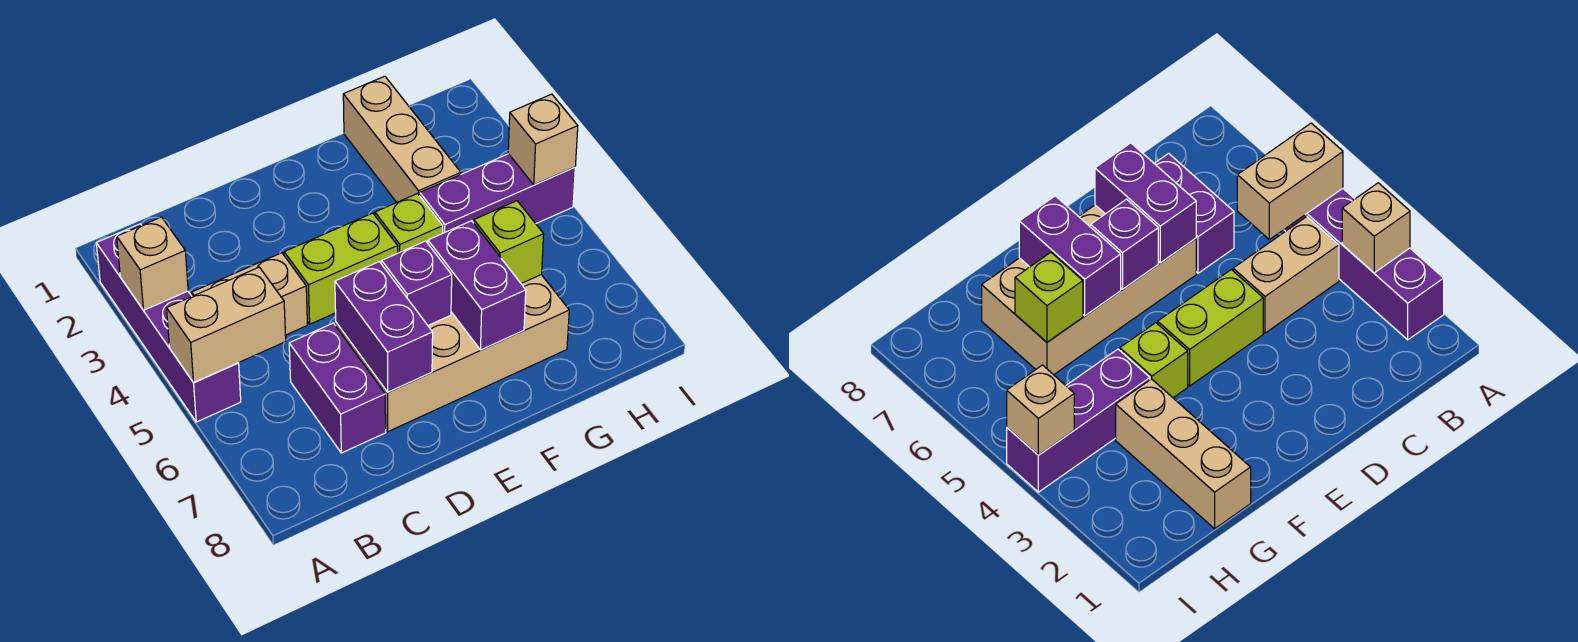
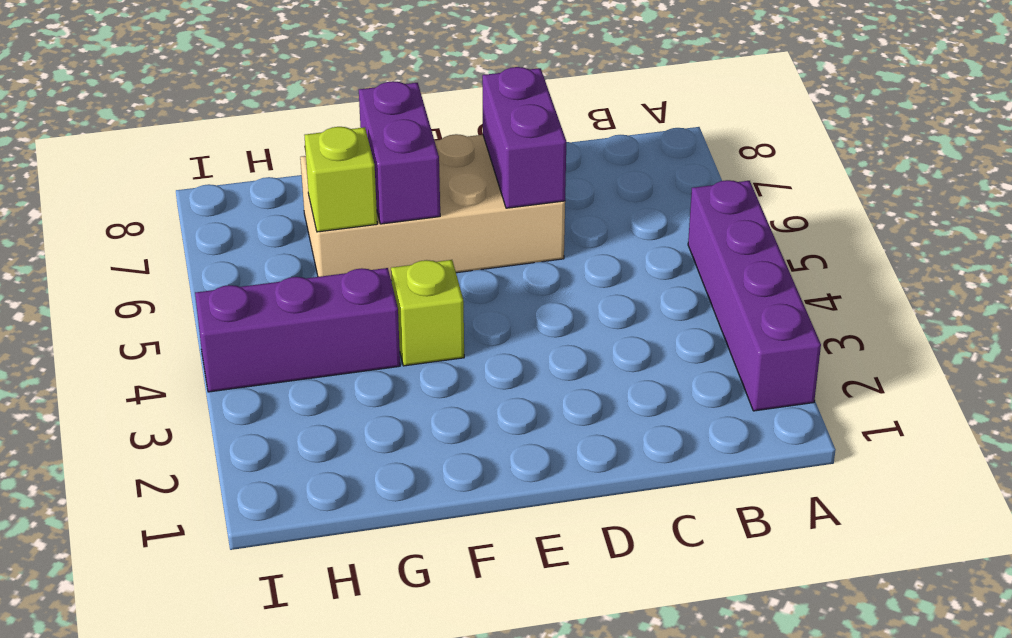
none -> tan 1x2 brick [192,253,307,335]
none -> purple 1x2 brick [289,323,386,453]
none -> lime 1x2 brick [284,213,398,324]

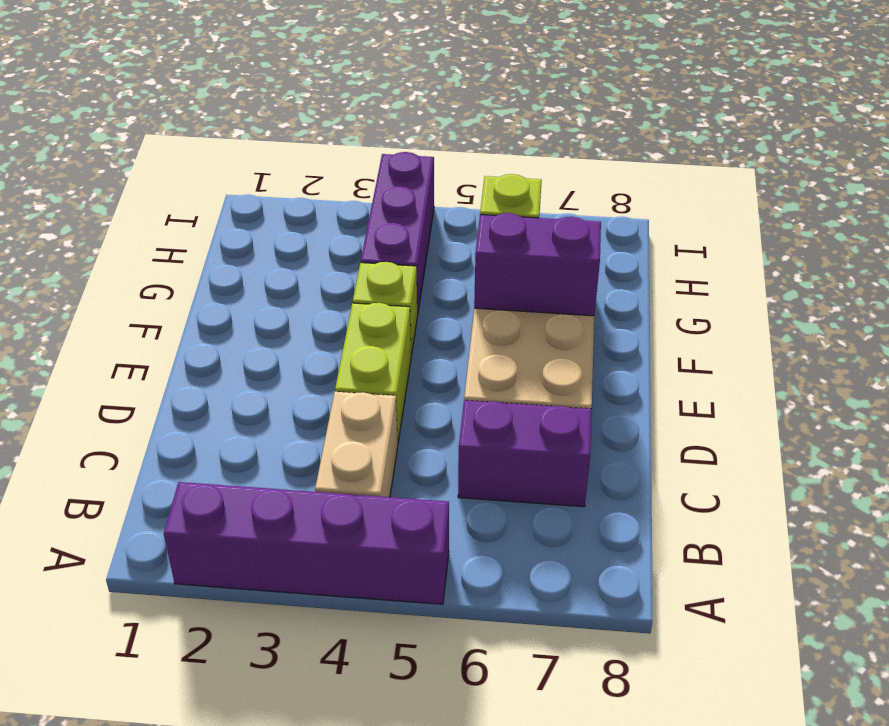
none -> tan 1x3 brick [343,76,461,202]
none -> tan 1x1 brick [117,217,188,310]
none -> tan 1x2 brick [167,267,286,383]

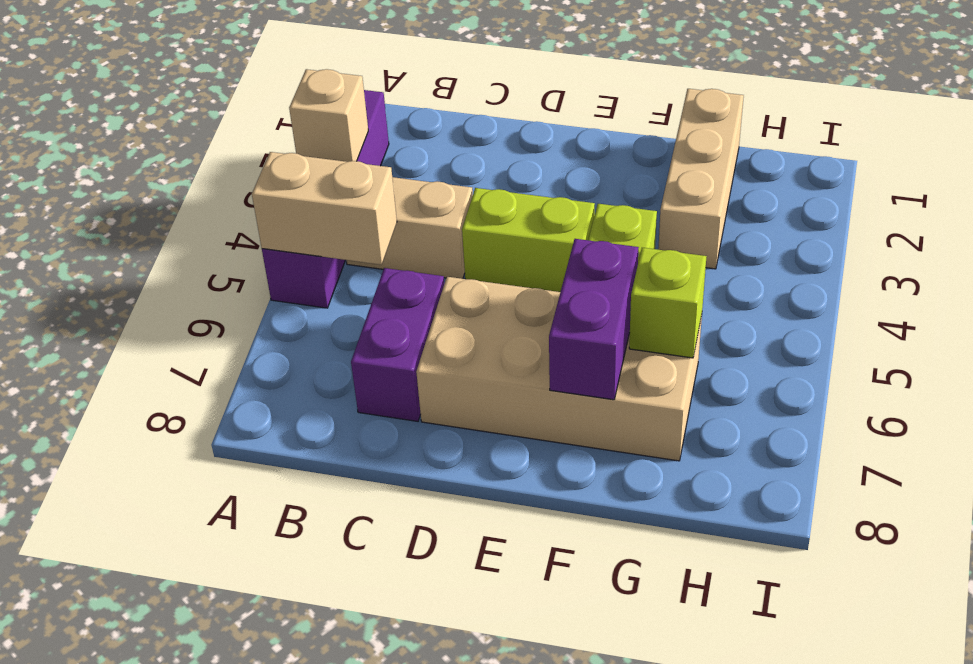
none -> purple 1x3 brick [420,154,575,233]
none -> purple 1x2 brick [335,262,433,392]
none -> purple 1x1 brick [382,241,452,325]

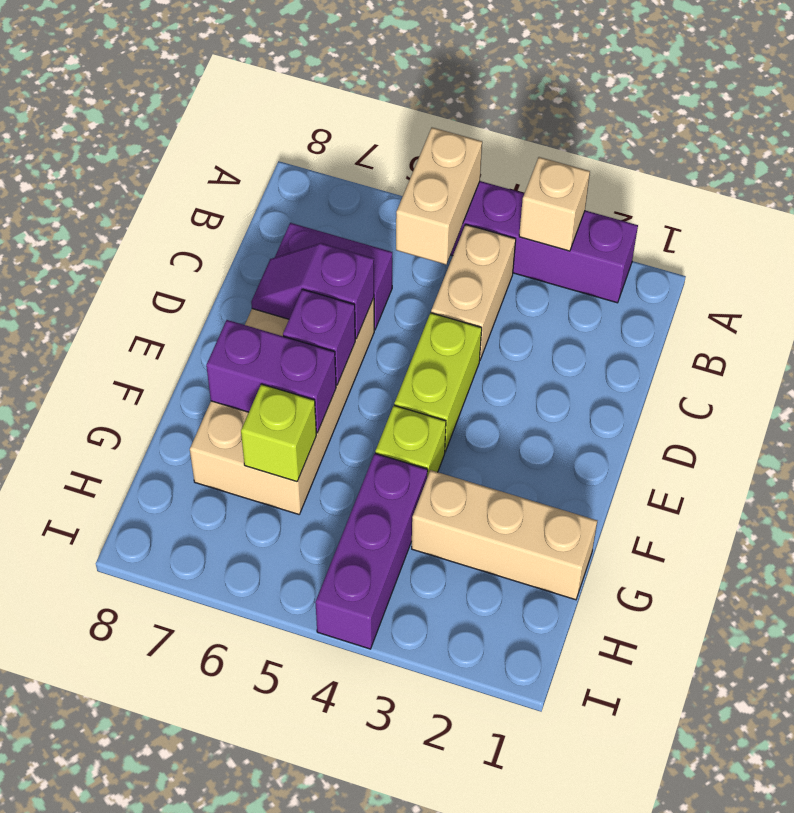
purple 1x2 slope [251,243,374,339] -> purple 1x2 brick [335,262,433,392]
none -> tan 1x1 brick [508,94,578,185]

